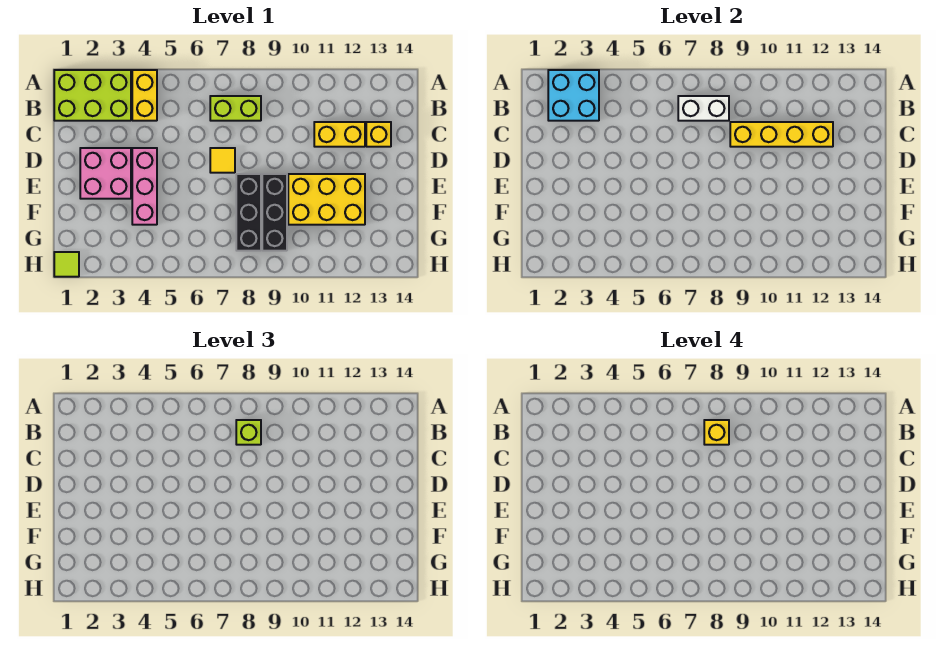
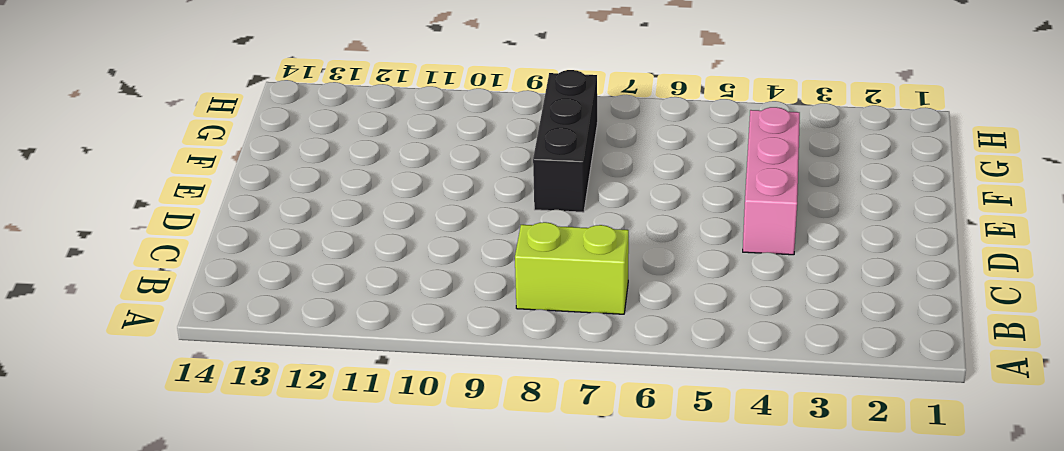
none -> lime 2x3 brick [54,70,131,121]
none -> yellow 1x2 brick [132,70,157,121]
none -> yellow 1x2 brick [314,122,365,147]

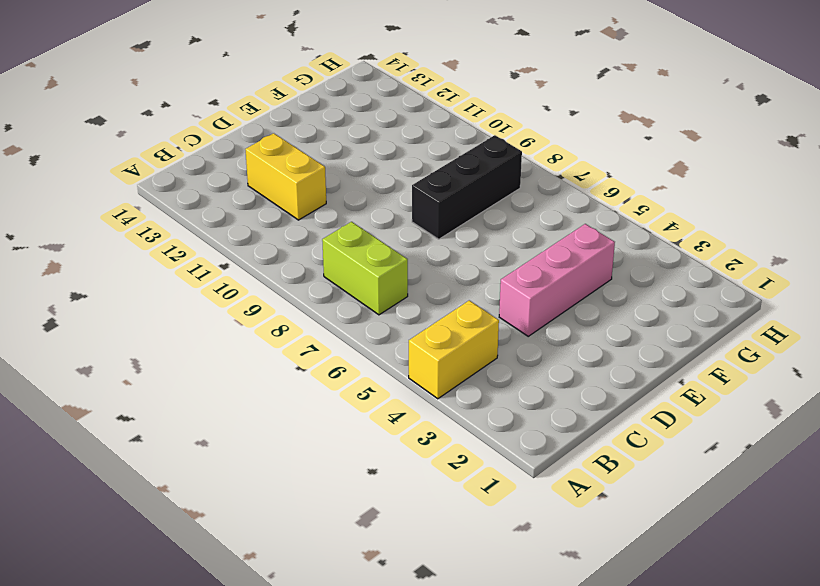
none -> lime 2x3 brick [54,70,131,121]
none -> yellow 1x1 brick [366,122,391,147]
none -> pink 2x2 brick [80,148,131,199]

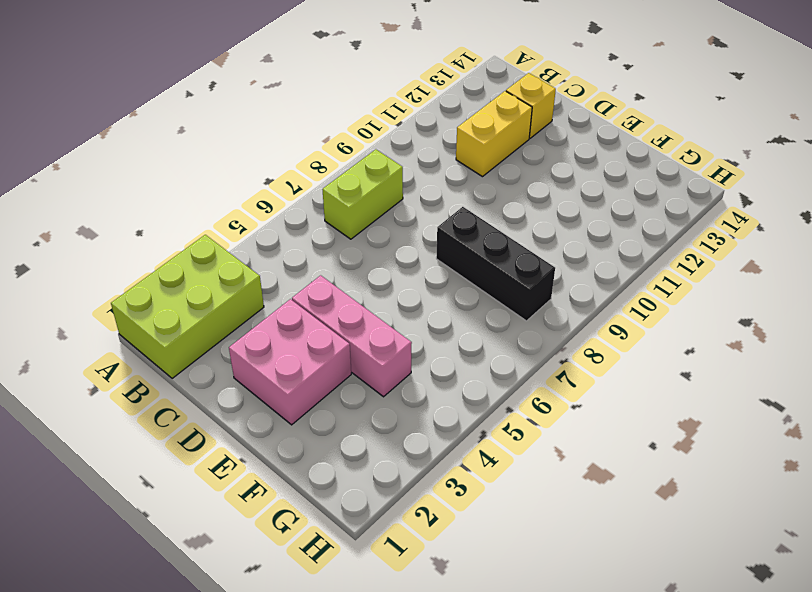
none -> yellow 1x2 brick [132,70,157,121]
none -> yellow 1x1 tile [210,148,235,173]
none -> black 1x3 brick [262,174,287,251]

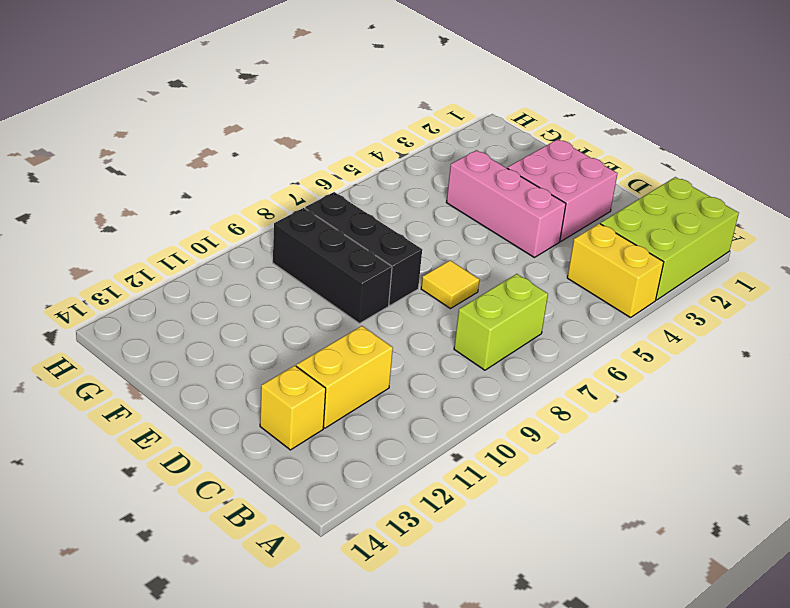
none -> yellow 2x3 brick [288,174,365,225]
none -> lime 1x1 tile [54,252,79,277]
none -> cyan 2x2 brick [548,70,599,121]

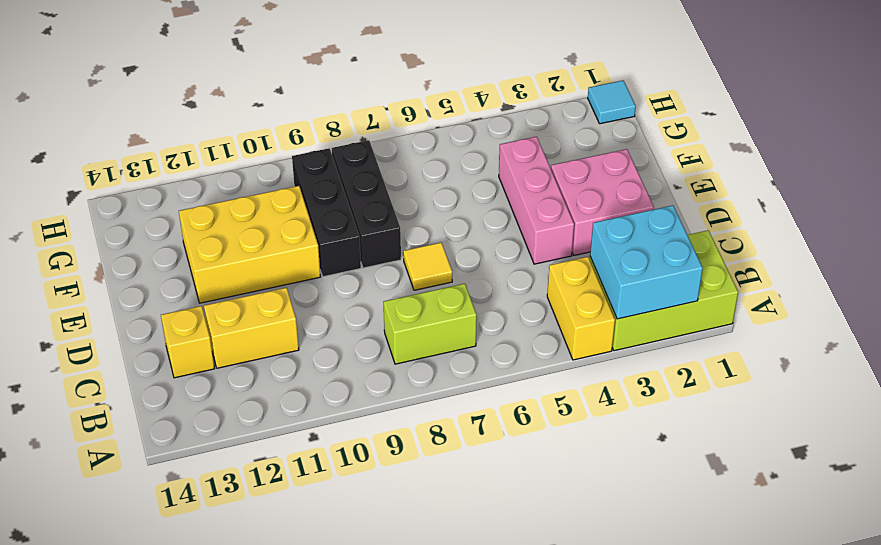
cyan 1x1 tile [588,81,636,124] -> lime 1x1 tile [54,252,79,277]
none -> white 1x2 brick [678,96,729,121]
none -> yellow 1x4 brick [730,122,833,147]
none -> lime 1x1 brick [236,420,261,445]

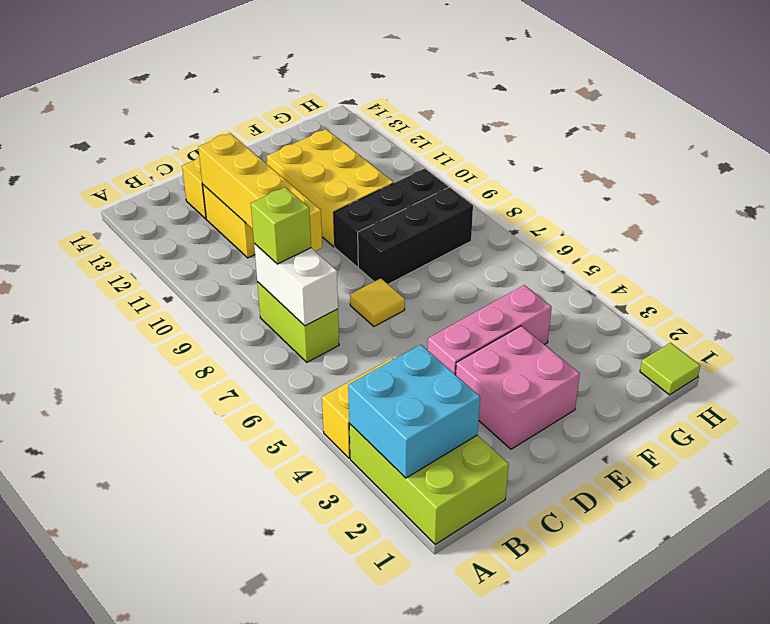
none -> yellow 1x1 brick [704,420,729,445]

